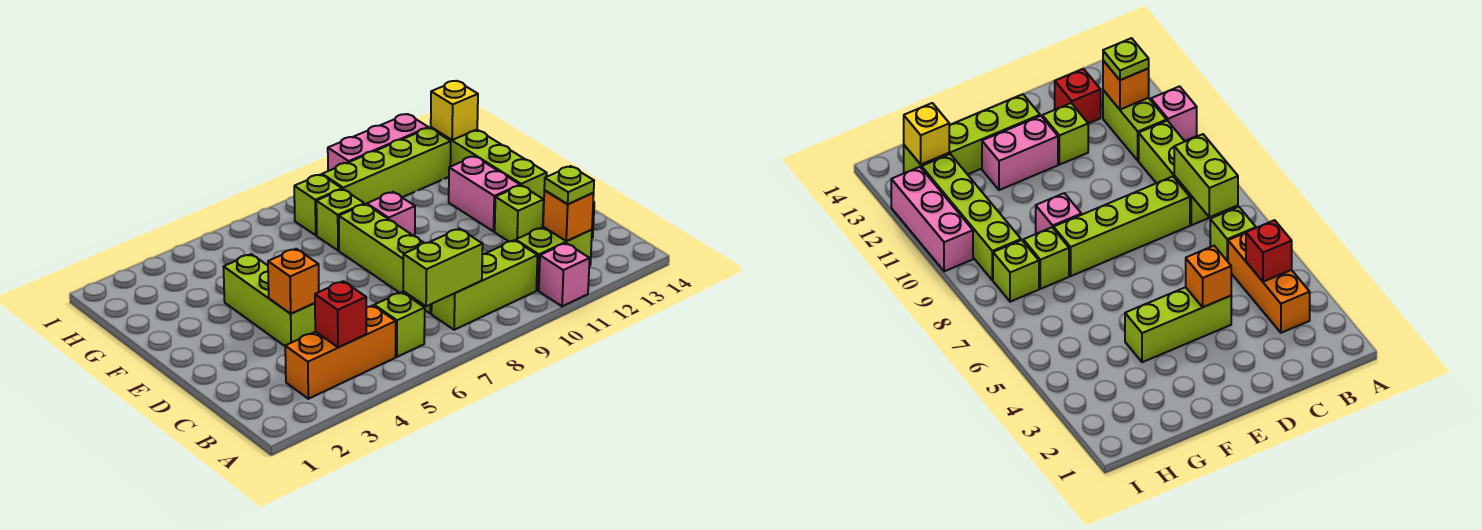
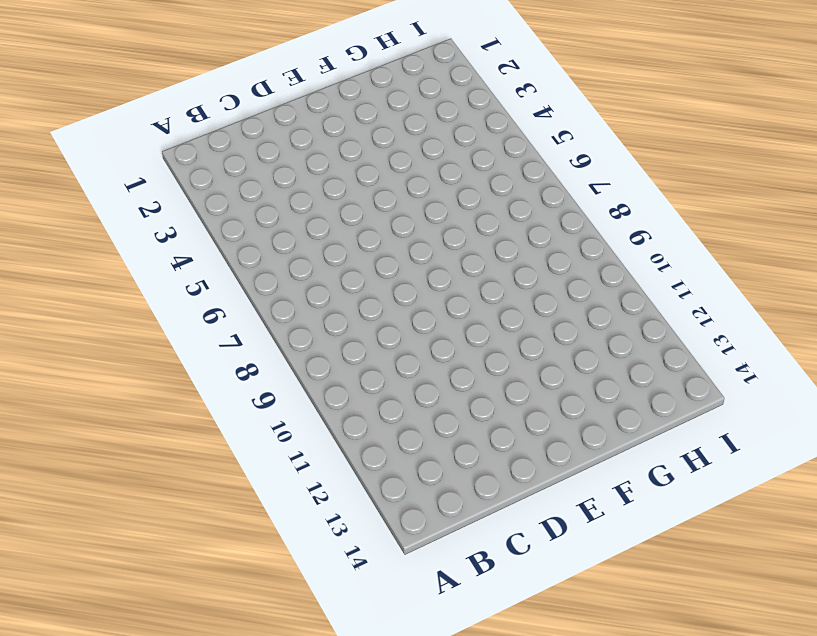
none -> pink 1x1 brick [539,243,590,306]
none -> orange 1x3 brick [285,305,396,399]
none -> lime 1x1 brick [374,292,425,357]

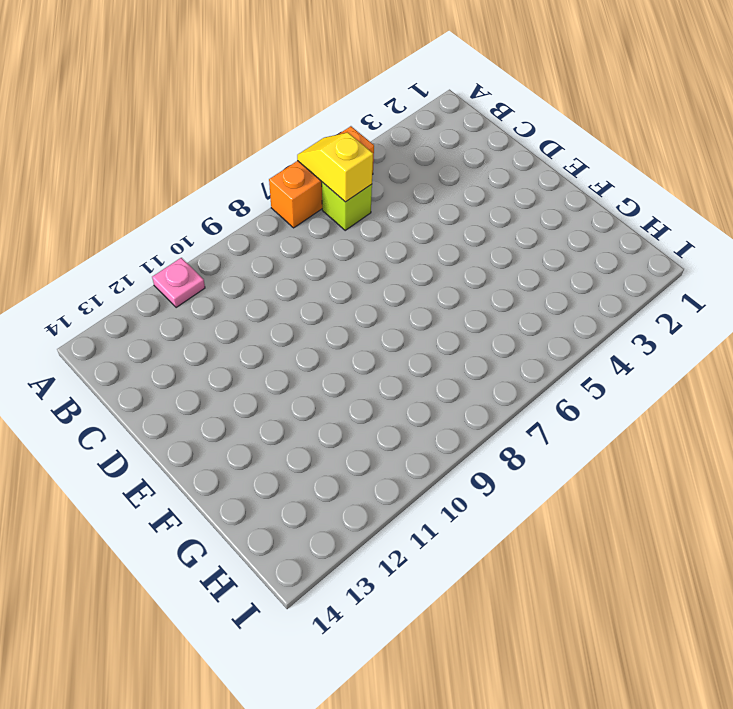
orange 1x3 brick [269,126,374,228] -> orange 1x3 brick moved to [285,305,396,399]
yellow 1x2 slope [297,133,373,202] -> none
pink 1x1 plate [152,258,205,308] -> pink 1x1 brick [539,243,590,306]
none -> lime 1x3 brick [431,240,538,330]
none -> lime 1x2 brick [516,227,592,290]
none -> lime 1x4 brick [339,204,432,313]

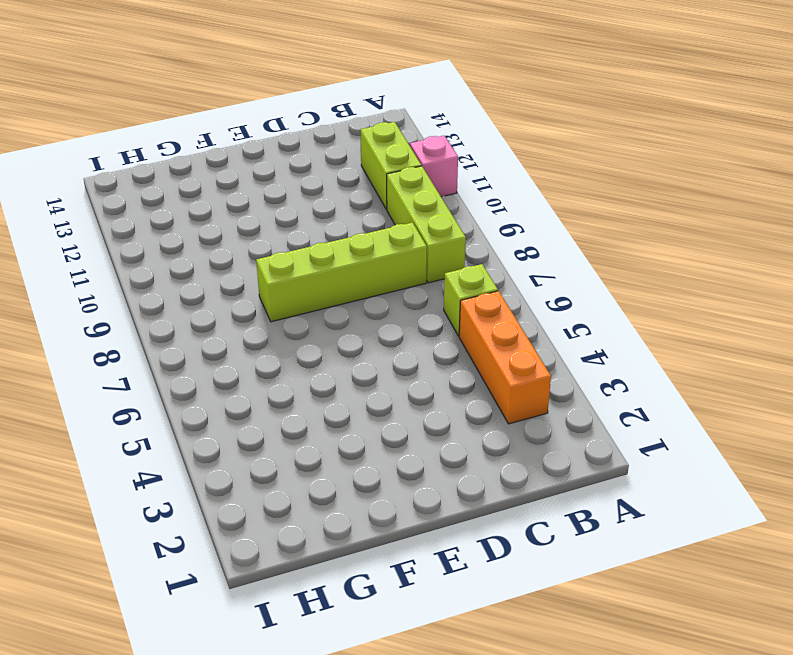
none -> red 1x1 brick [1055,69,1101,124]
none -> lime 1x3 brick [224,254,315,346]
none -> lime 1x1 brick [495,185,544,241]

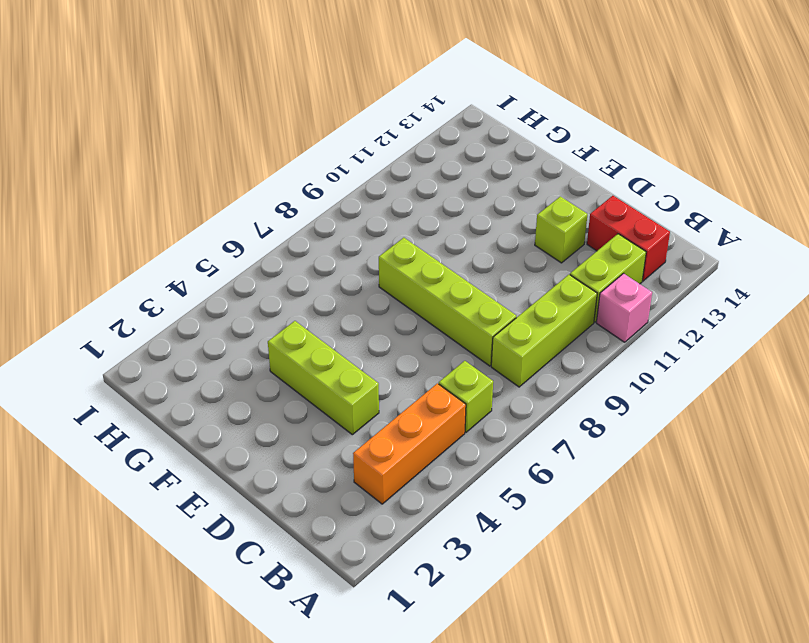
red 1x2 brick [587,196,670,281] -> red 1x1 brick [1055,69,1101,124]
none -> pink 1x2 brick [449,156,520,231]
none -> lime 1x4 brick [431,127,547,208]
none -> pink 1x1 brick [367,192,415,236]

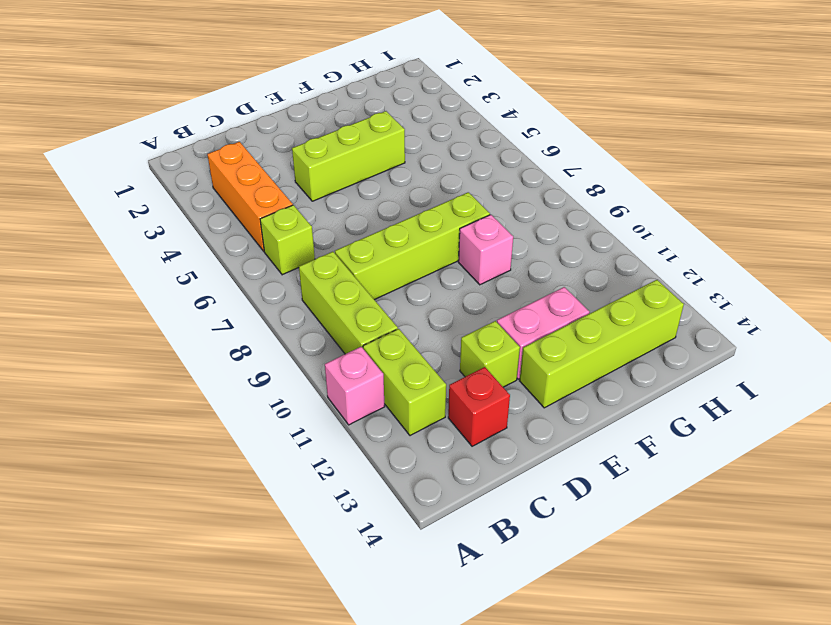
none -> lime 1x1 brick [316,189,364,251]
none -> lime 1x1 brick [294,174,342,235]
none -> lime 1x4 brick [322,128,451,205]

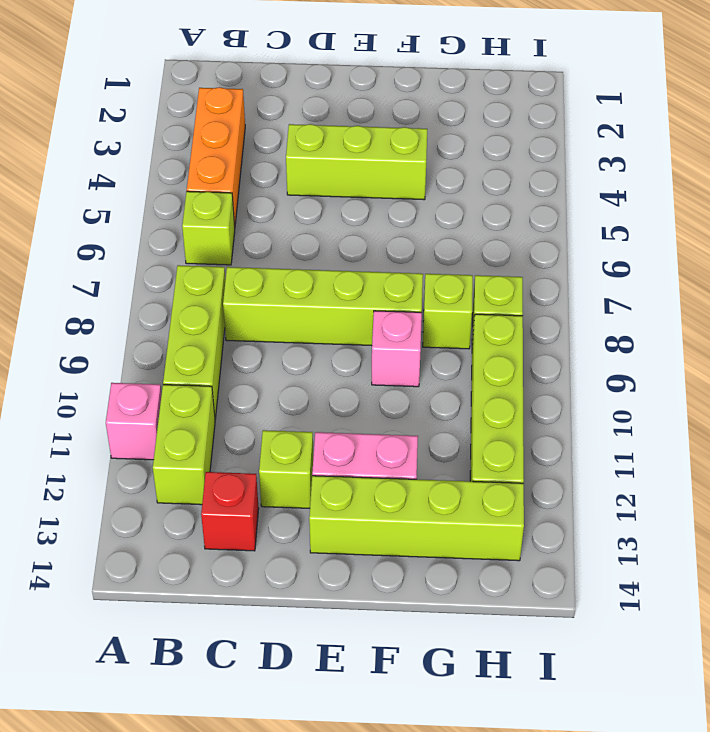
none -> pink 1x3 brick [328,114,428,171]
none -> red 1x1 brick [315,281,366,347]
none -> lime 1x2 brick [403,229,483,306]

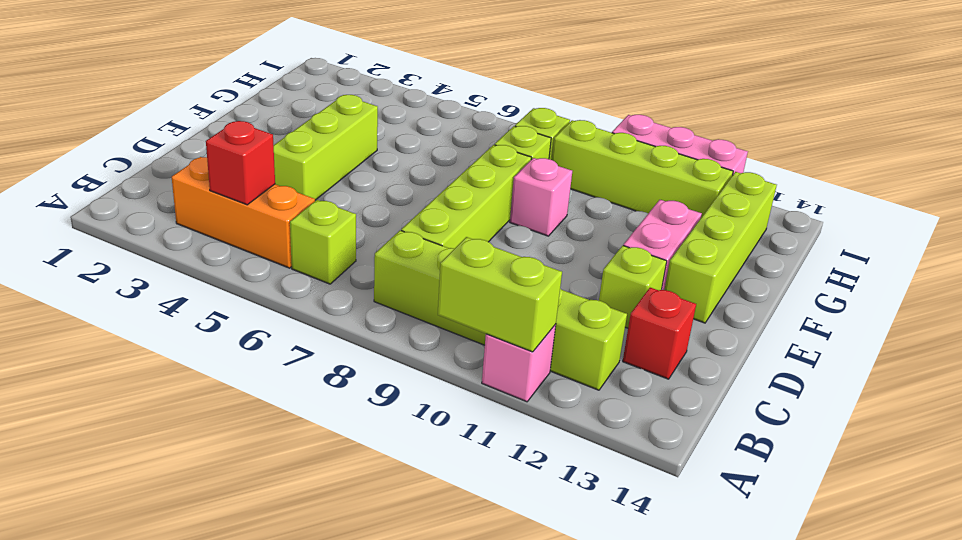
lime 1x2 brick [438,237,562,352] -> lime 1x2 brick moved to [403,229,483,306]
none -> orange 1x1 brick [543,190,594,241]
none -> orange 1x1 brick [268,249,319,314]
none -> yellow 1x1 brick [431,81,478,140]

